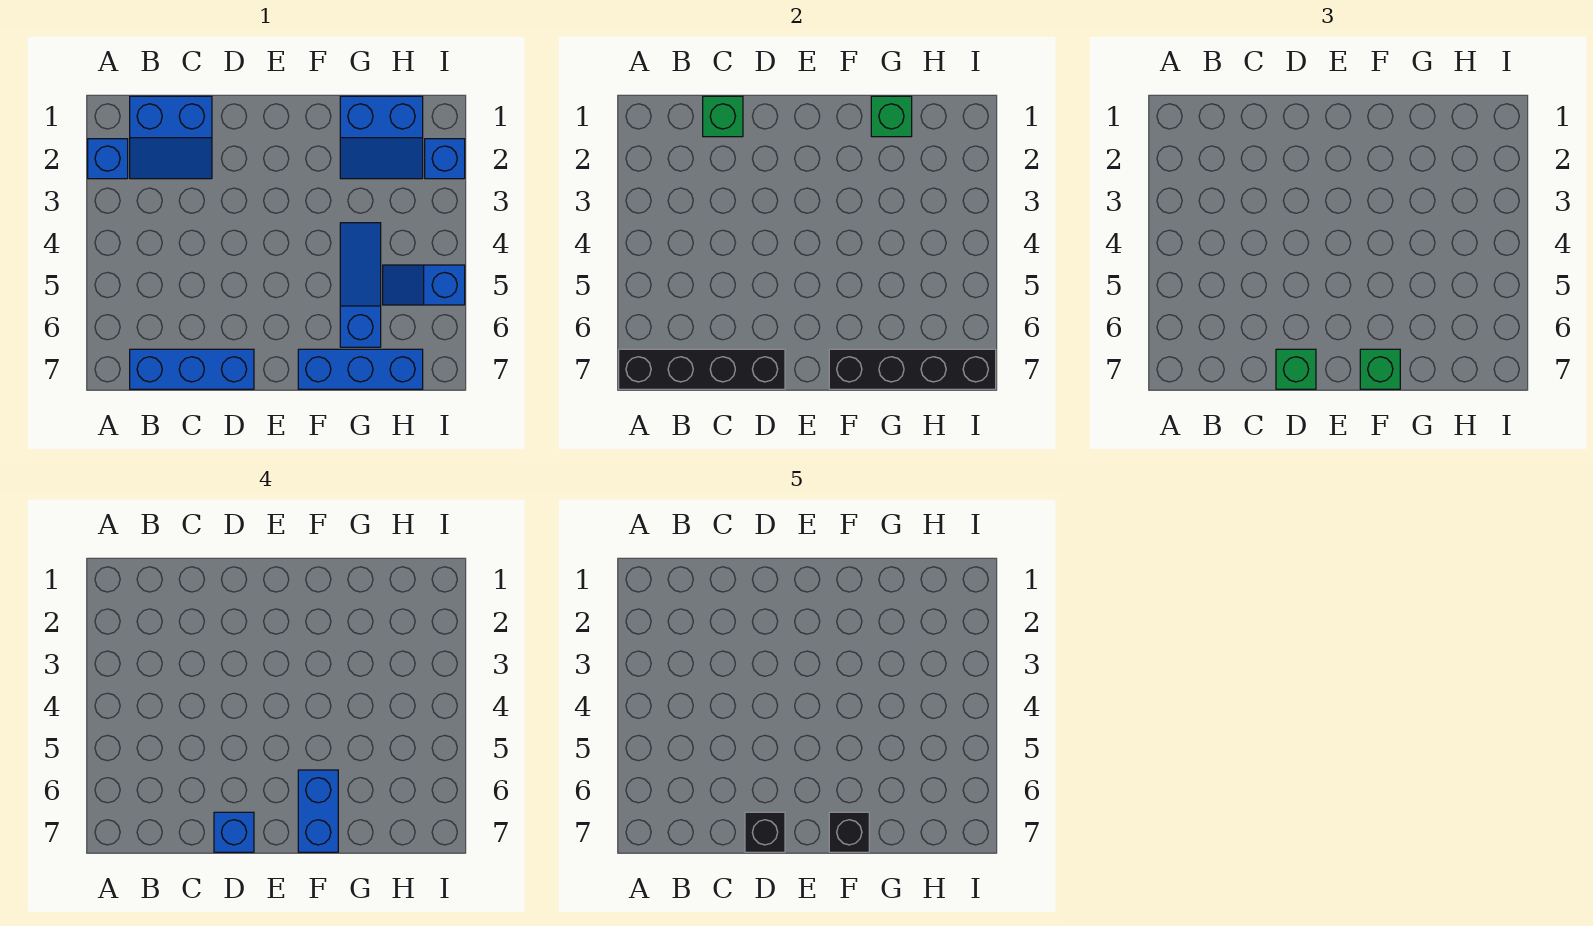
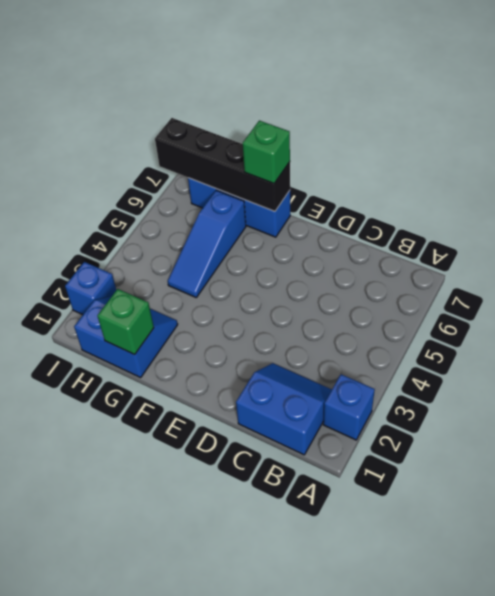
none -> blue 1x3 brick [130,349,254,389]
none -> blue 1x2 slope [383,265,465,305]
none -> black 1x4 brick [619,349,785,389]

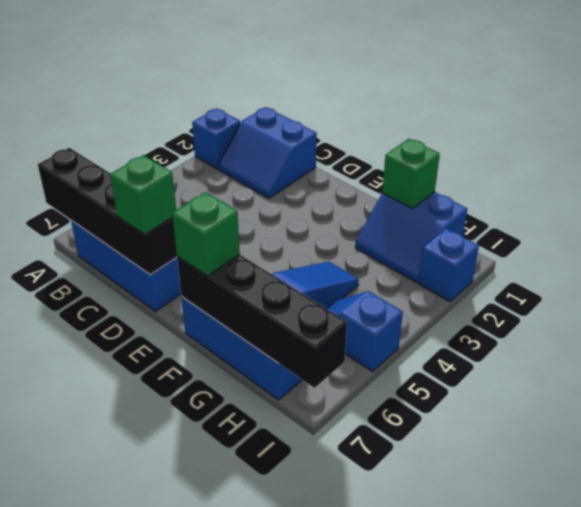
none -> green 1x1 brick [703,96,743,137]
none -> blue 1x1 brick [214,812,254,852]
none -> blue 1x2 brick [298,770,338,852]

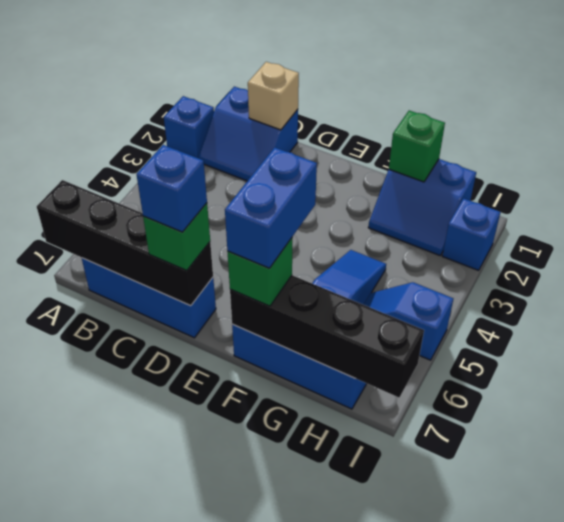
tan 1x1 brick [248,62,299,130] -> green 1x1 brick [703,96,743,137]
none -> black 1x1 brick [745,812,785,852]
none -> black 1x1 brick [829,812,869,852]

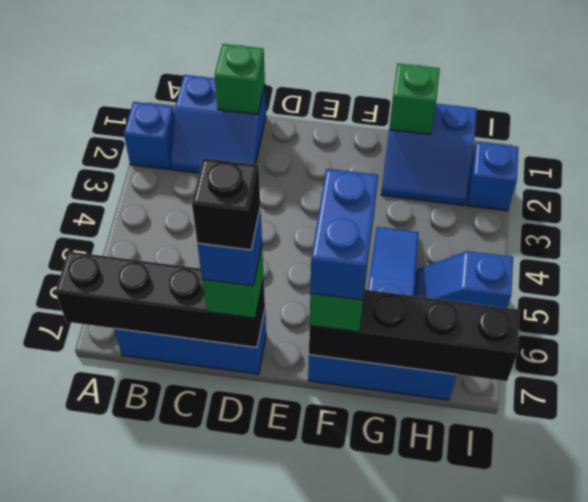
none -> black 1x1 brick [829,812,869,852]

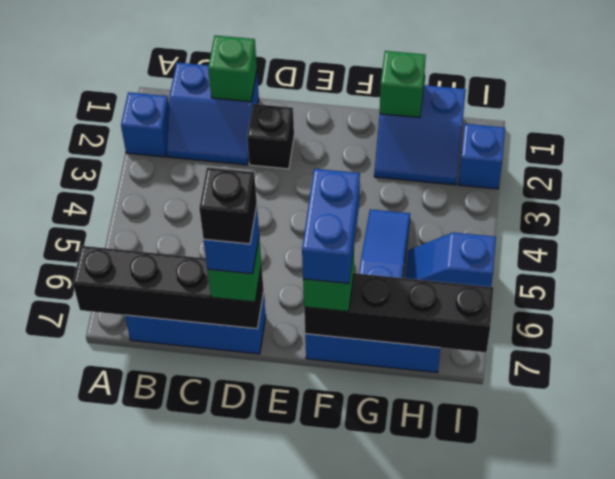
black 1x1 brick [247,104,294,169] -> black 1x1 brick moved to [829,812,869,852]

